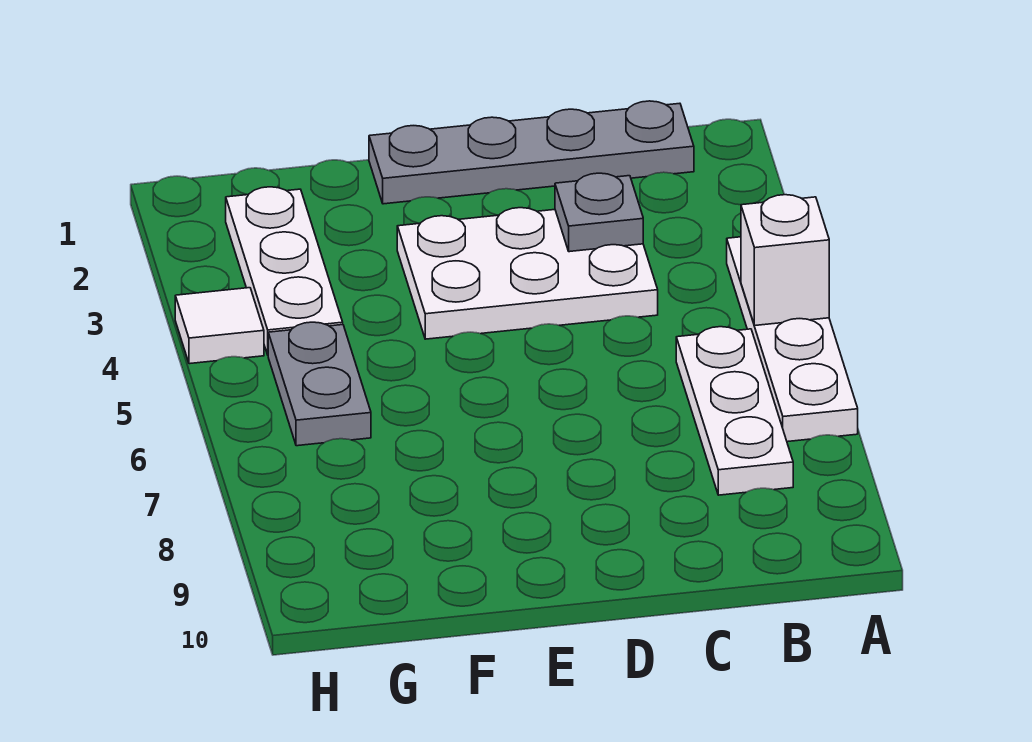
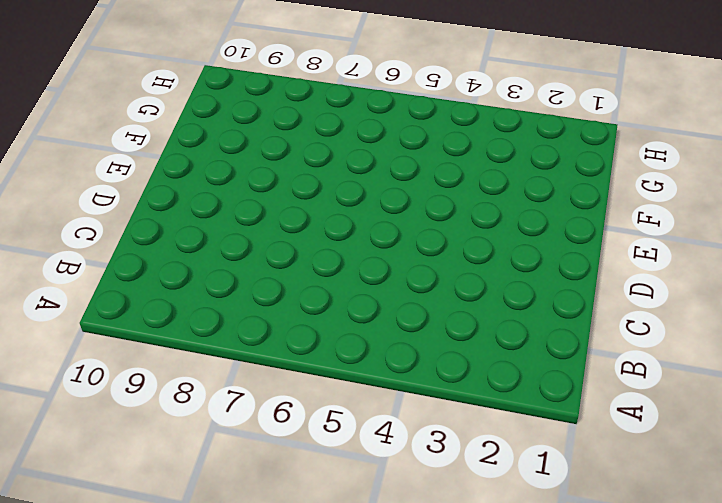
none -> white 1x4 plate [727,237,858,442]
none -> grey 1x4 plate [369,101,694,204]

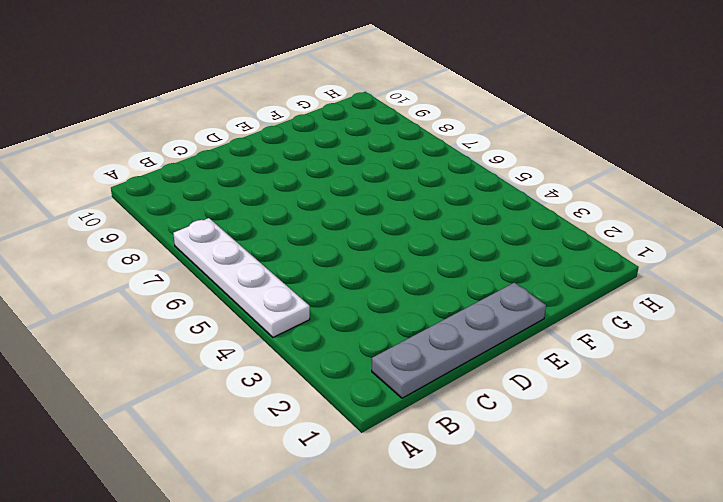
none -> white 1x3 plate [676,327,793,495]
none -> white 2x3 plate [397,208,658,339]

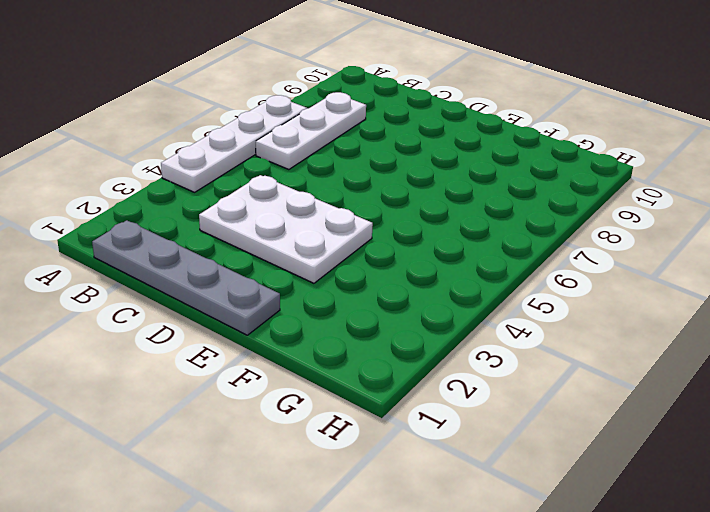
none -> white 1x3 plate [226,187,343,355]
none -> grey 1x2 plate [268,322,371,446]

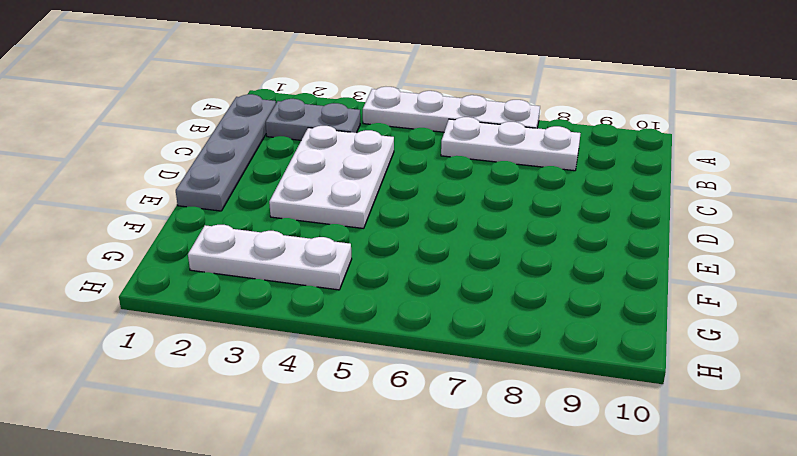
grey 1x2 plate [266,99,360,140] -> grey 1x2 plate moved to [268,322,371,446]
none -> white 1x1 tile [175,288,264,364]
none -> white 1x1 brick [741,195,829,326]

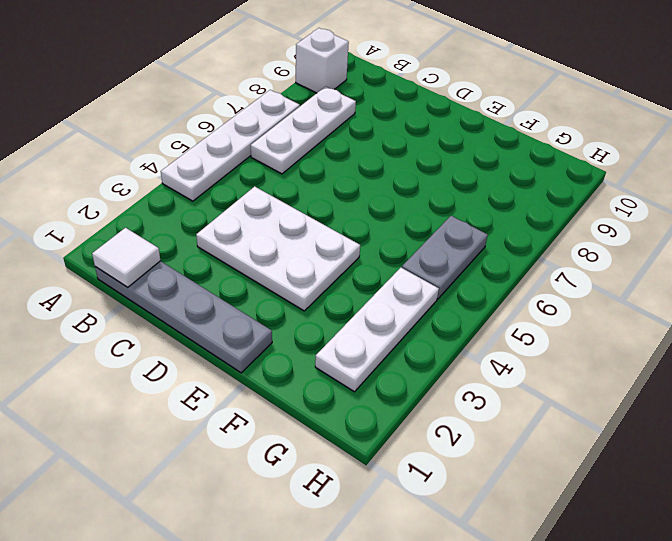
white 1x1 brick [296,28,349,93] -> white 1x1 brick moved to [741,195,829,326]
white 1x1 tile [92,228,160,287] -> white 1x1 tile moved to [175,288,264,364]
none -> grey 1x1 plate [555,173,643,252]

